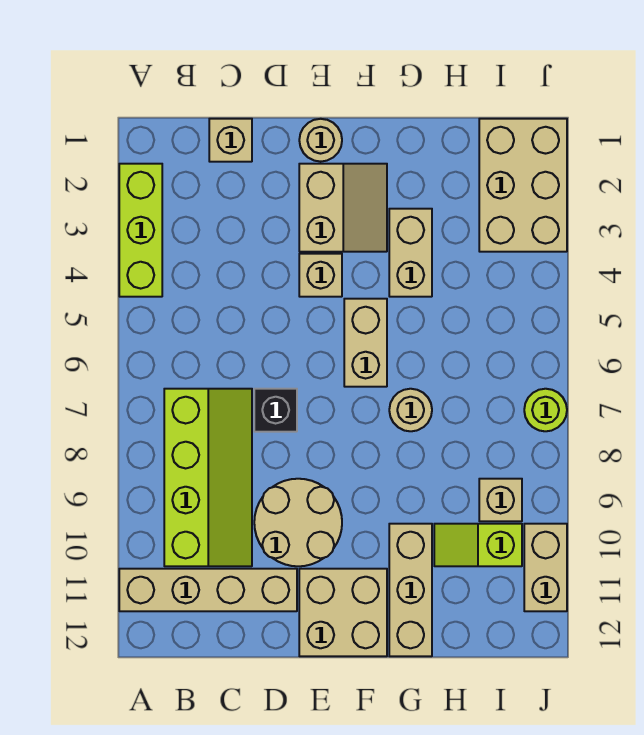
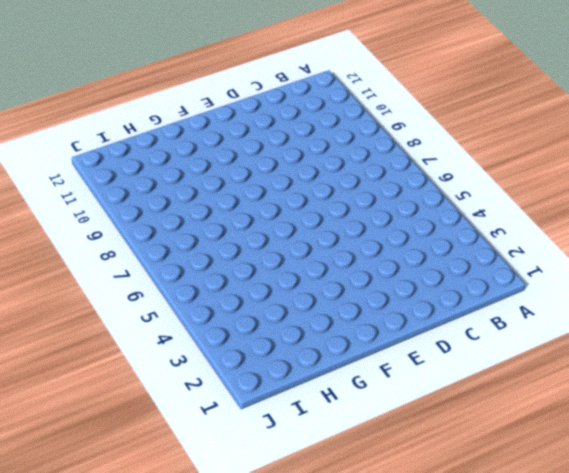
none -> lime 1x3 brick [119,164,162,297]
none -> tan 1x4 brick [119,569,297,611]
none -> lime 2x4 slope [164,389,252,566]

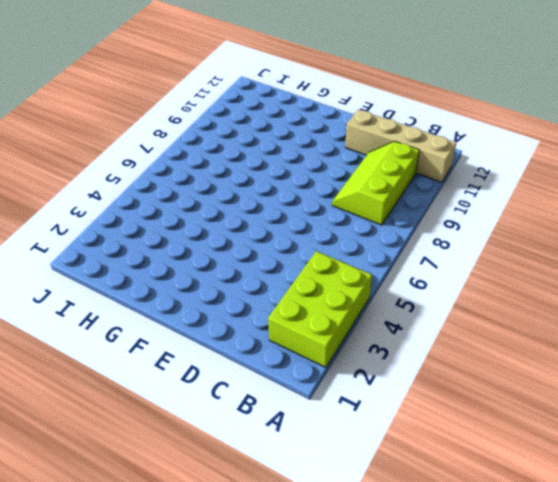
lime 2x3 brick [268,251,372,367] -> lime 1x3 brick [119,164,162,297]
lime 2x3 slope [332,141,420,225] -> lime 2x4 slope [164,389,252,566]
none -> tan 1x1 brick [209,119,252,162]
none -> black 1x1 brick [254,389,297,432]
none -> tan 2x2 round brick [254,479,342,566]

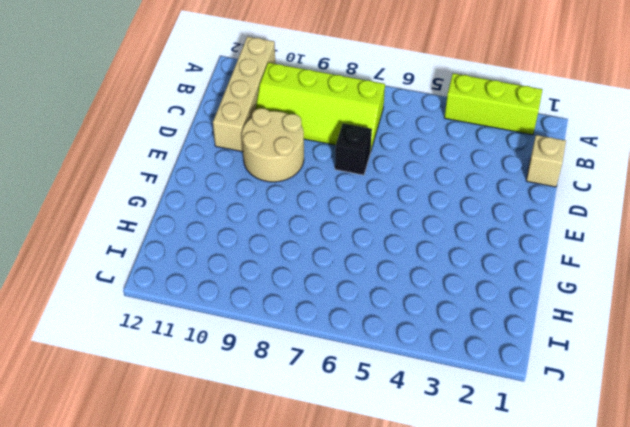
none -> tan 1x1 round brick [299,119,342,162]
none -> tan 2x2 slope [299,164,387,252]
none -> tan 1x1 brick [299,254,342,297]

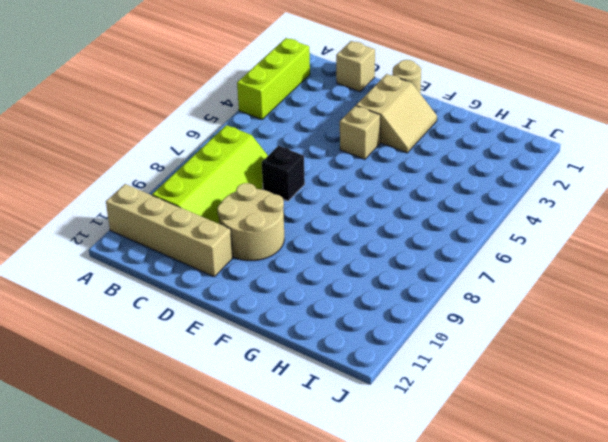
none -> tan 2x2 brick [299,569,387,656]
none -> tan 1x2 brick [344,299,387,387]
none -> tan 1x2 brick [389,209,432,297]

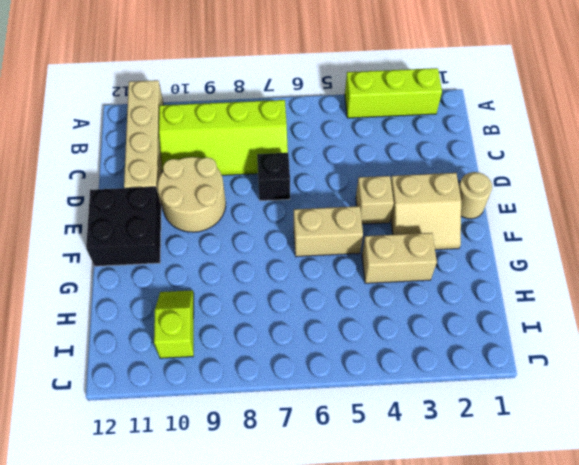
black 2x2 brick [86,187,161,266] -> tan 2x2 brick [299,569,387,656]
none -> tan 1x1 brick [209,119,252,162]
none -> tan 1x1 round brick [389,389,432,431]
none -> tan 1x3 brick [389,524,432,656]

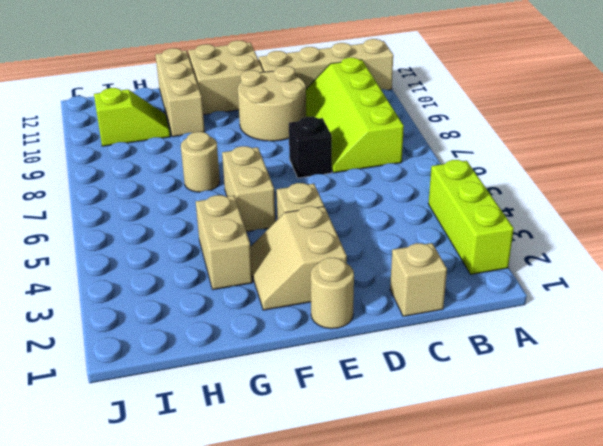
none -> tan 2x3 brick [479,119,567,252]
none -> tan 1x1 brick [479,479,522,521]
none -> lime 1x1 round brick [524,389,567,431]

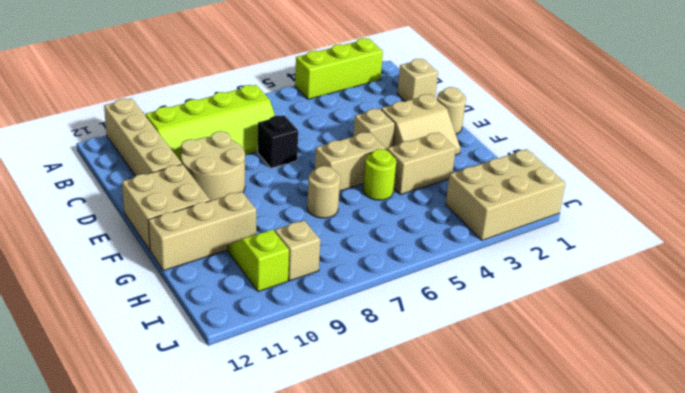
lime 1x1 round brick [363,149,396,200] -> lime 1x1 round brick moved to [524,389,567,431]
none -> tan 1x2 brick [524,524,567,611]

